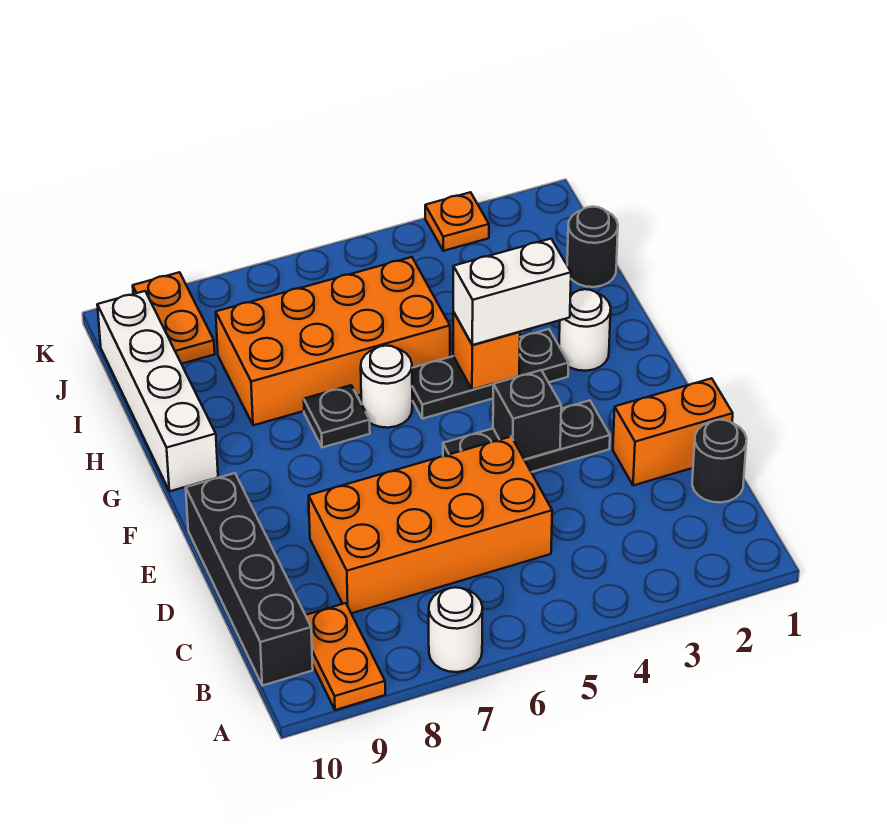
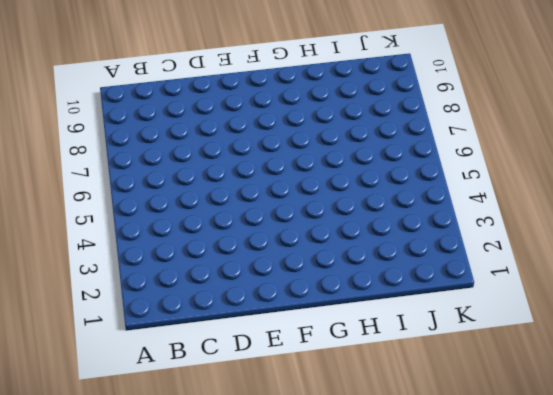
none -> white 1x1 round brick [429,587,483,672]
none -> orange 1x2 plate [306,603,385,710]
none -> black 1x4 brick [186,473,313,686]

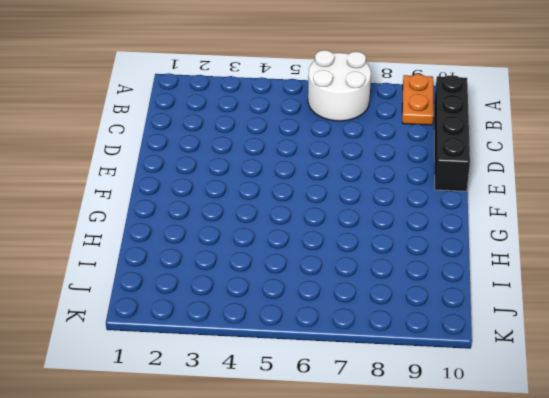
white 2x2 round brick [308,50,371,121] -> white 1x1 round brick [429,587,483,672]
none -> black 1x1 round brick [692,420,747,503]
none -> orange 2x4 brick [309,437,552,613]
none -> orange 1x2 brick [613,378,733,485]

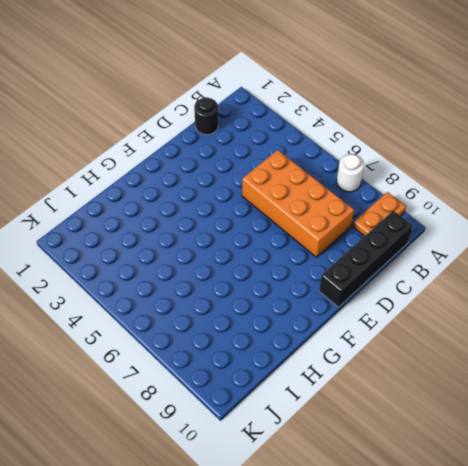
none -> orange 1x2 brick [613,378,733,485]
none -> black 1x3 plate [443,401,610,472]
none -> white 1x1 round brick [559,289,611,371]

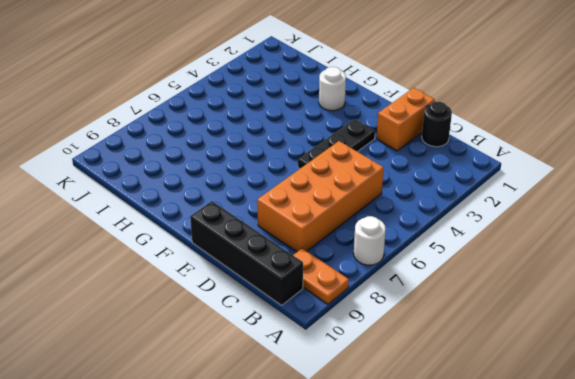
none -> black 1x3 plate [412,329,568,419]
none -> white 1x1 round brick [361,346,412,428]
none -> black 1x1 plate [304,385,370,448]

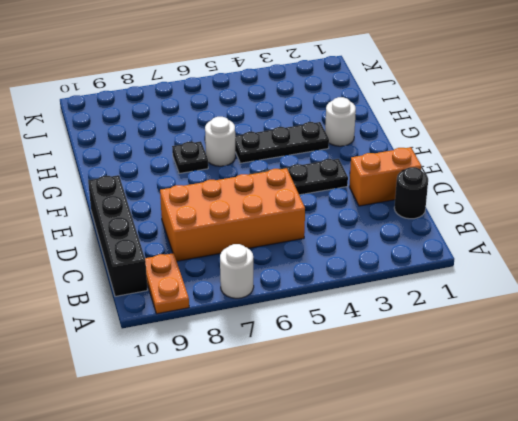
none -> white 1x4 brick [97,291,218,491]
none -> orange 2x4 brick [216,257,450,425]
none -> black 1x1 round brick [567,207,618,287]

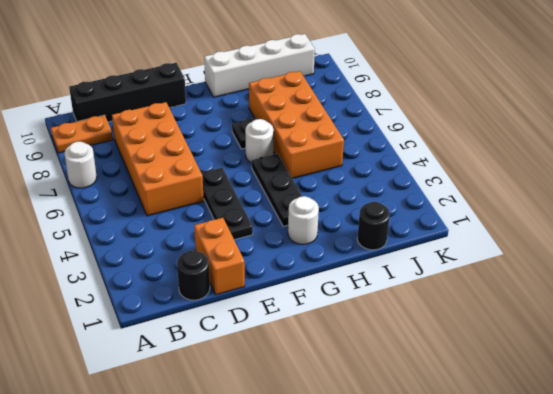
none -> orange 1x2 plate [133,272,215,364]
none -> orange 1x1 plate [425,192,489,251]
none -> black 1x1 brick [493,370,561,460]

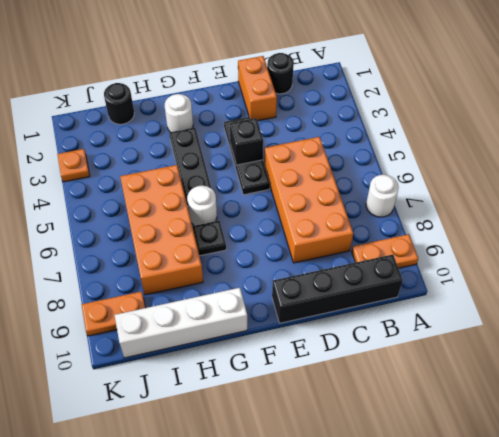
none -> orange 1x1 brick [453,312,520,390]
none -> white 1x2 brick [453,239,571,345]

